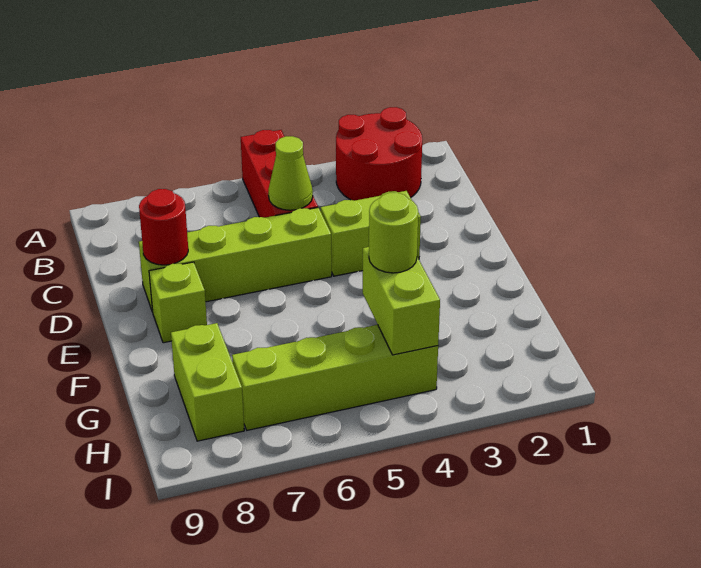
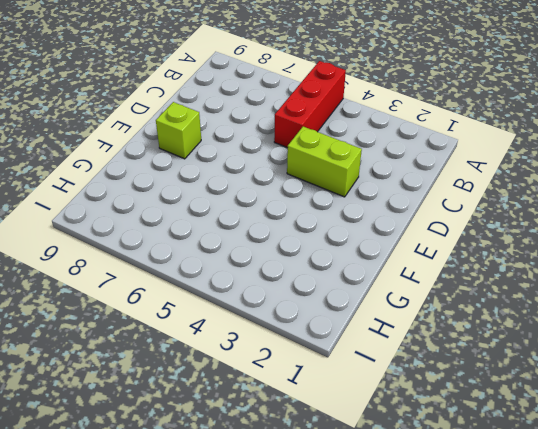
none -> red 2x2 round brick [336,107,422,201]
none -> lime 1x4 brick [139,208,332,312]

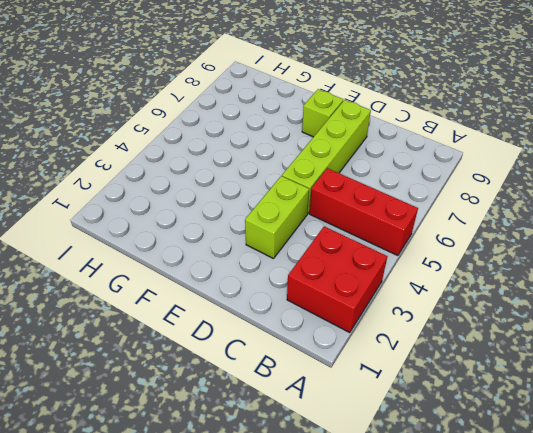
red 2x2 brick [287,226,387,332] -> red 2x2 round brick [336,107,422,201]
none -> lime 1x2 brick [171,323,244,441]
none -> lime 1x4 brick [232,325,438,430]

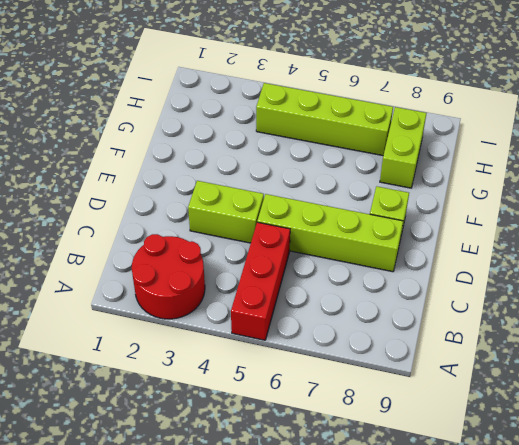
none -> lime 1x1 cone [268,136,313,210]
none -> red 1x1 round brick [139,189,188,265]

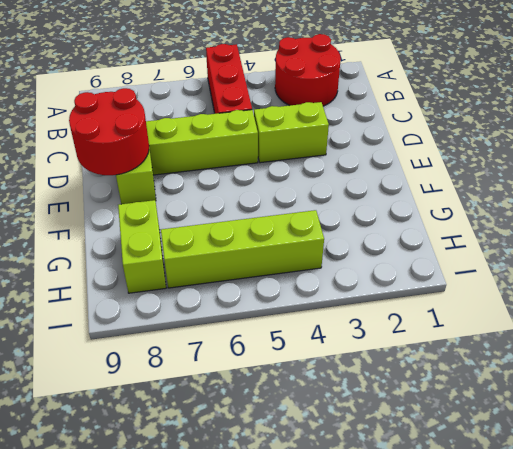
red 2x2 round brick [69,88,149,175] -> red 1x1 round brick [139,189,188,265]
none -> lime 1x1 cone [268,136,313,210]
none -> lime 1x2 brick [363,247,440,355]

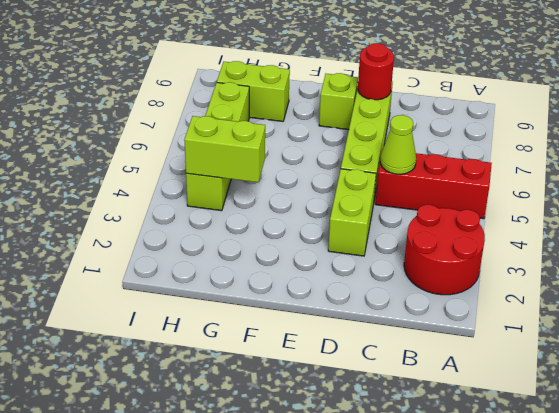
none -> lime 1x1 round brick [369,193,418,273]

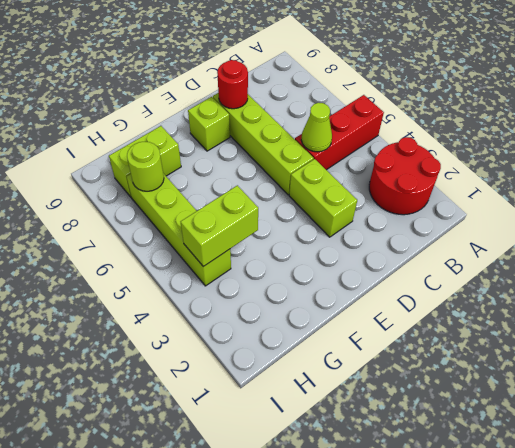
lime 1x1 round brick [127,142,164,191] -> lime 1x1 round brick moved to [369,193,418,273]

